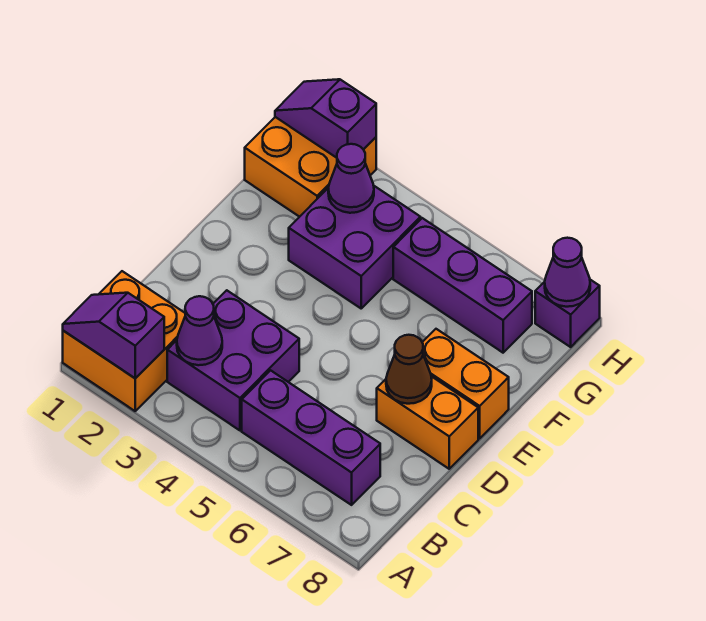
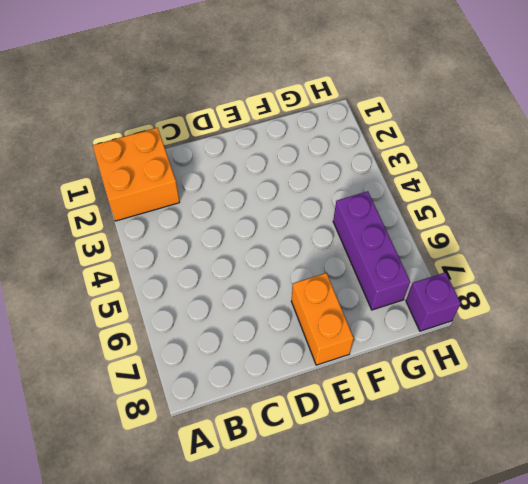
none -> purple 2x2 brick [167,290,299,430]
none -> purple 1x3 brick [242,370,380,505]
none -> orange 1x2 brick [377,376,478,469]

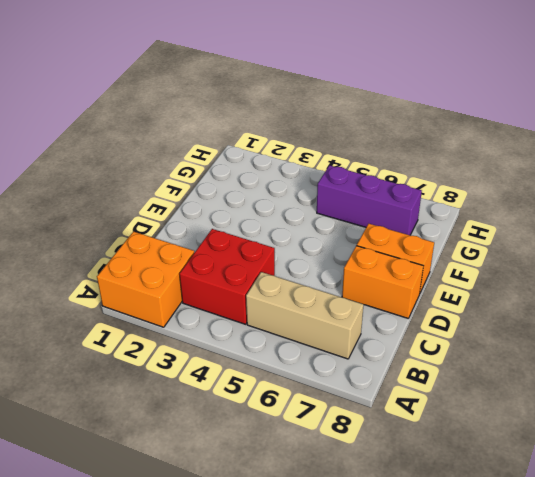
red 2x2 brick [180,229,275,324] -> purple 2x2 brick [167,290,299,430]
tan 1x3 brick [246,272,363,359] -> purple 1x3 brick [242,370,380,505]
none -> purple 2x2 brick [289,186,421,308]
none -> orange 2x2 brick [245,117,376,217]
none -> purple 1x1 brick [535,280,600,347]

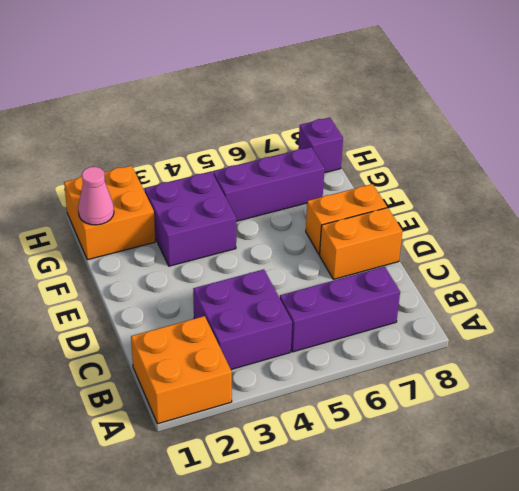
pink 1x1 cone [78,167,114,225] -> none
none -> purple 1x2 slope [63,293,164,378]
none -> purple 1x1 cone [177,296,222,365]
none -> brown 1x1 cone [386,335,432,404]

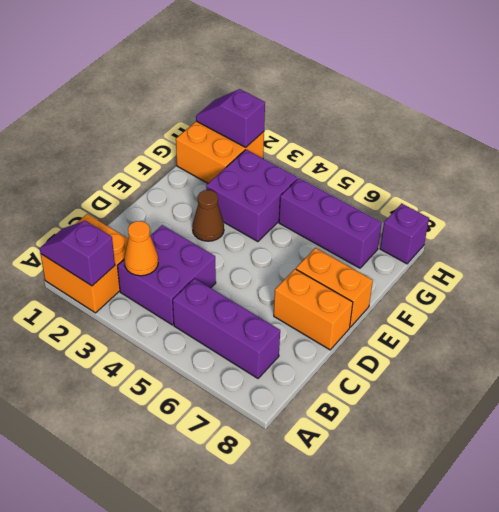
orange 1x1 cone [124,221,158,276] -> purple 1x1 cone [177,296,222,365]
brown 1x1 cone [192,190,224,241] -> brown 1x1 cone moved to [386,335,432,404]
none -> purple 1x1 cone [328,144,374,213]
none -> purple 1x1 cone [545,238,590,307]

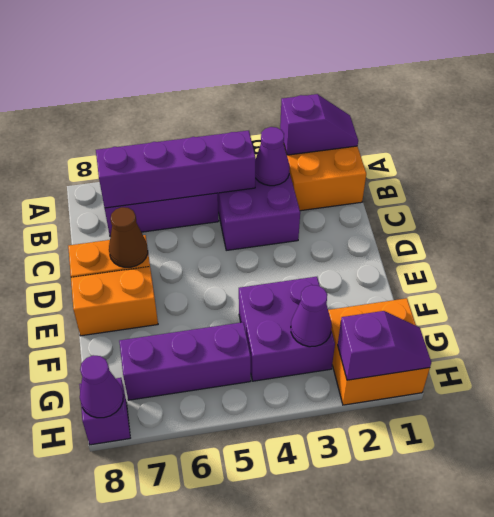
purple 1x4 brick [96,130,256,208] -> none

